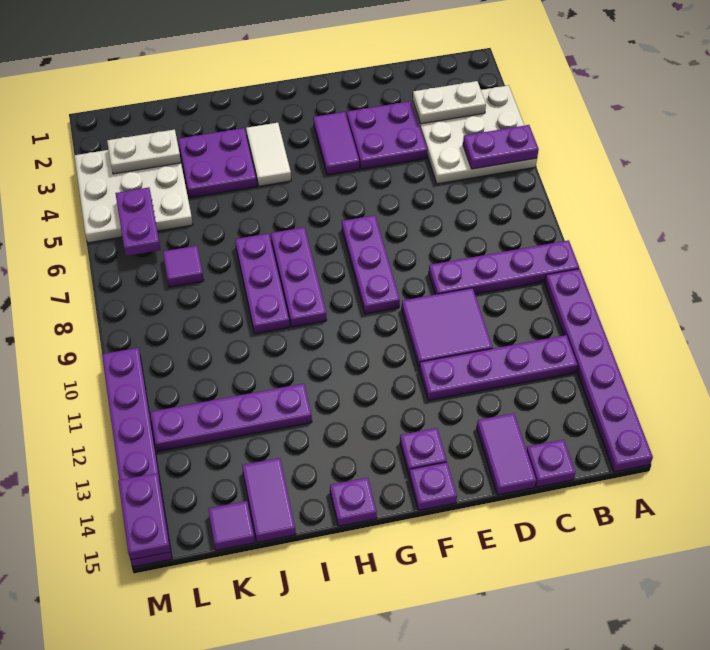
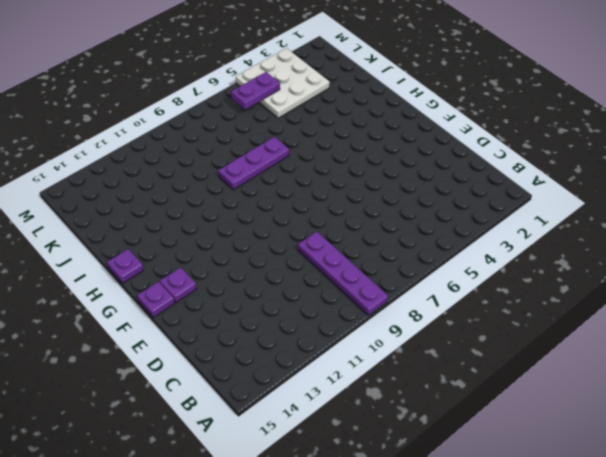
none -> white 3x3 plate [413,85,537,184]
none -> purple 1x6 plate [545,269,653,472]
none -> purple 1x4 plate [419,335,577,401]

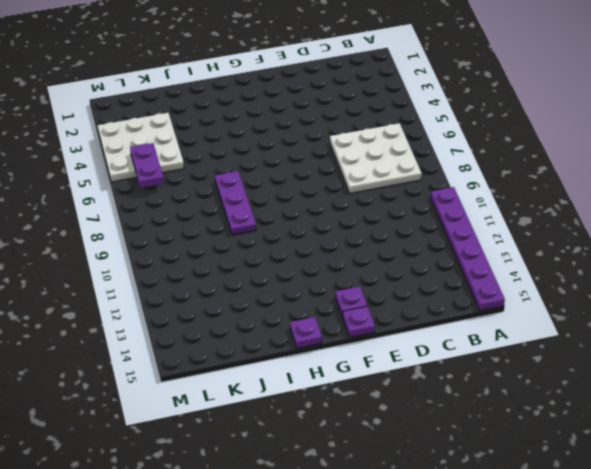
white 3x3 plate [330,123,422,193] -> white 3x3 plate moved to [413,85,537,184]
none -> purple 1x4 plate [429,240,579,295]
none -> purple 1x4 plate [419,335,577,401]
none -> purple 1x1 plate [527,440,575,487]

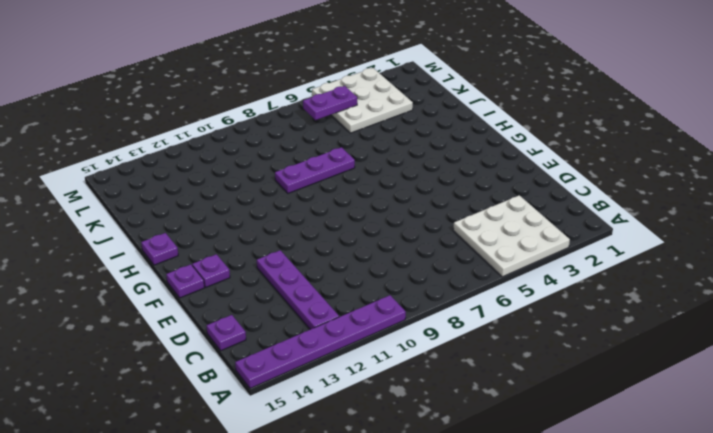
none -> purple 1x4 plate [429,240,579,295]
none -> purple 2x2 plate [347,101,427,169]
none -> purple 2x2 tile [402,288,492,369]

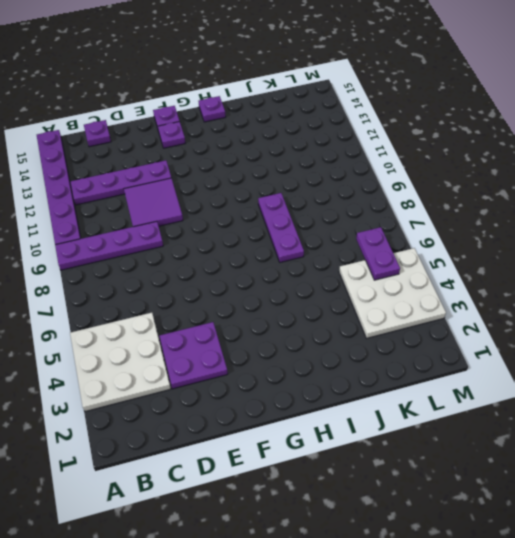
none -> purple 1x2 tile [477,413,536,495]
none -> purple 1x2 tile [313,112,359,175]
none -> purple 1x3 plate [342,215,400,314]

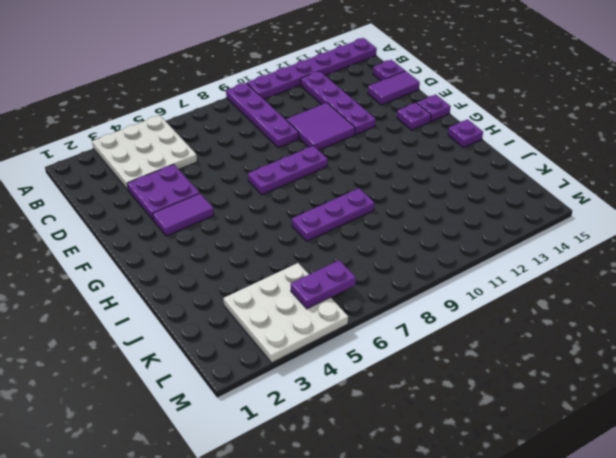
none -> white 1x2 tile [246,123,291,186]
none -> purple 1x3 plate [271,227,327,327]
none -> purple 2x2 plate [178,128,257,198]

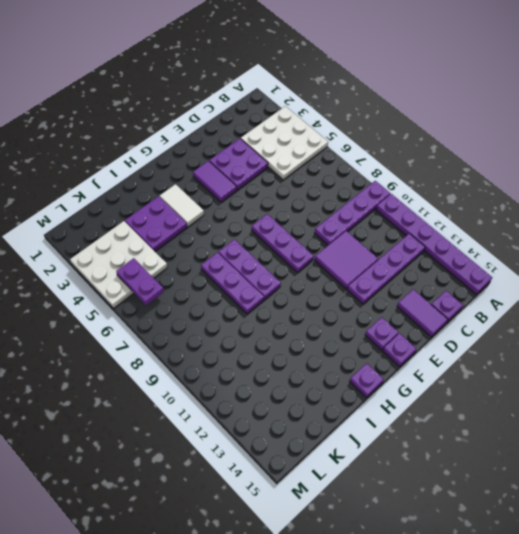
none -> purple 1x4 plate [151,384,312,451]
none -> purple 1x2 tile [242,458,296,542]
none -> purple 1x1 tile [163,246,204,287]

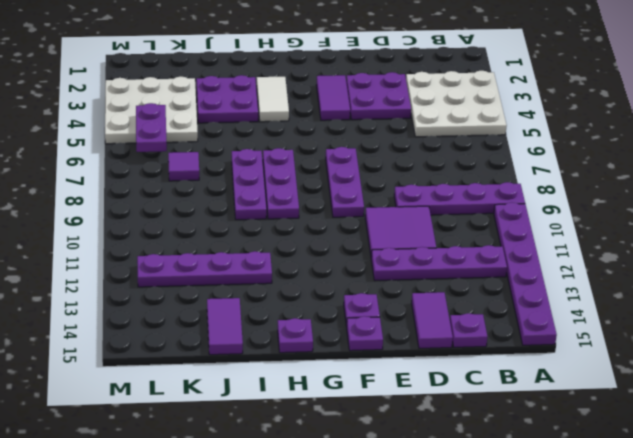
none -> purple 1x1 tile [208,501,255,551]
none -> purple 1x6 plate [102,348,172,567]
none -> purple 1x2 plate [463,125,539,169]

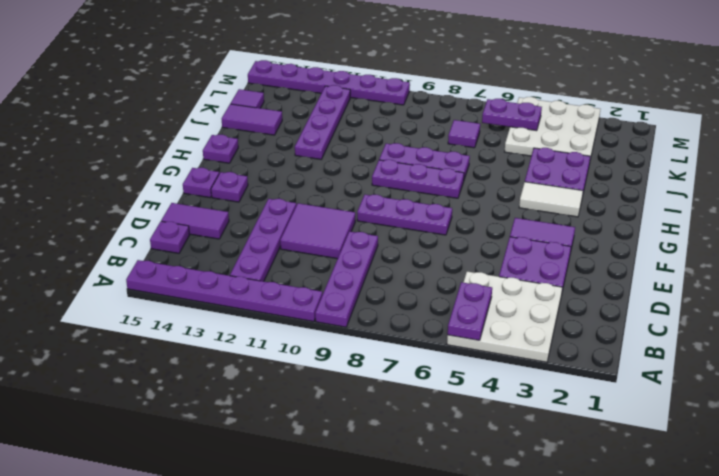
none -> white 1x2 plate [413,81,486,124]
none -> white 1x2 plate [107,130,181,174]
none -> purple 1x2 plate [118,473,170,560]

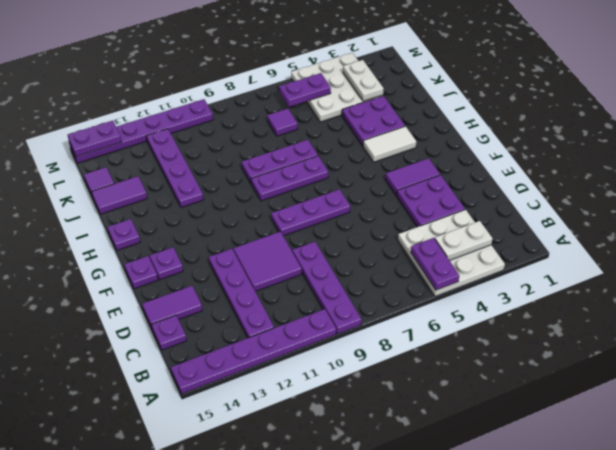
white 1x2 plate [435,221,493,260] -> white 1x2 plate turned to [413,81,486,124]

